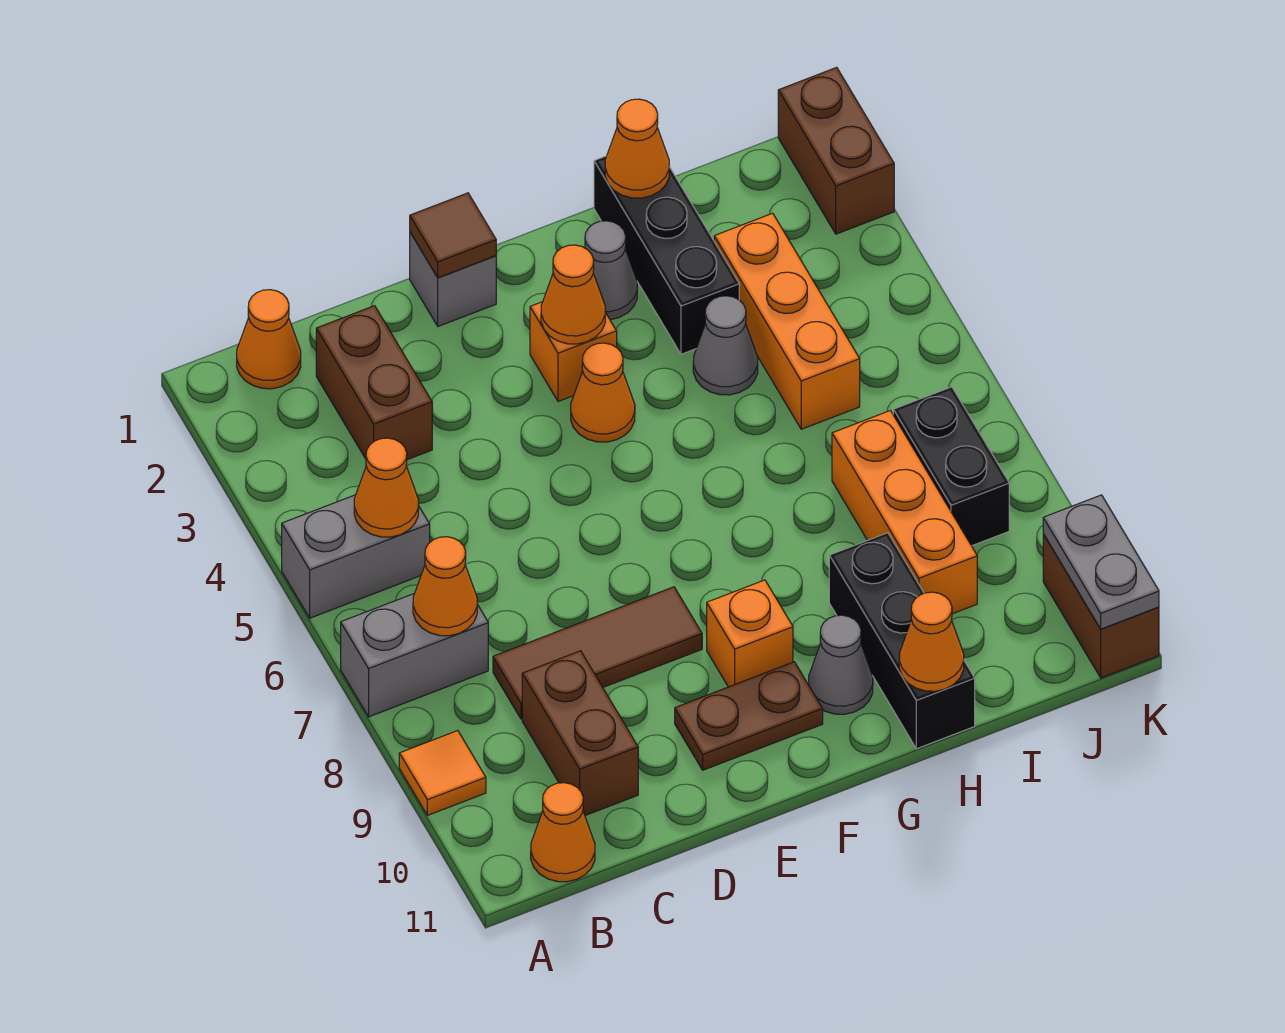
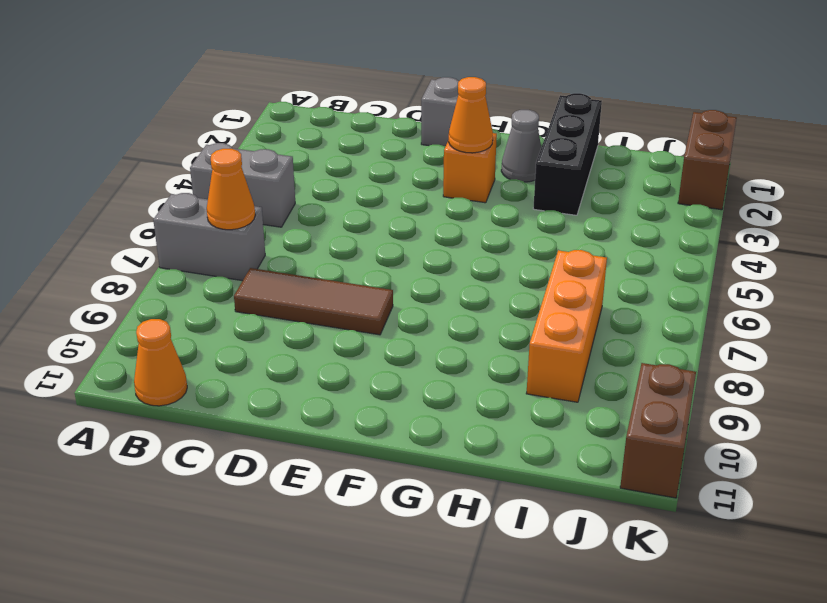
none -> orange 1x1 tile [399,731,486,815]
none -> orange 1x1 cone [237,290,301,389]
none -> brown 1x2 brick [316,306,432,460]
none -> brown 1x2 brick [522,651,638,815]

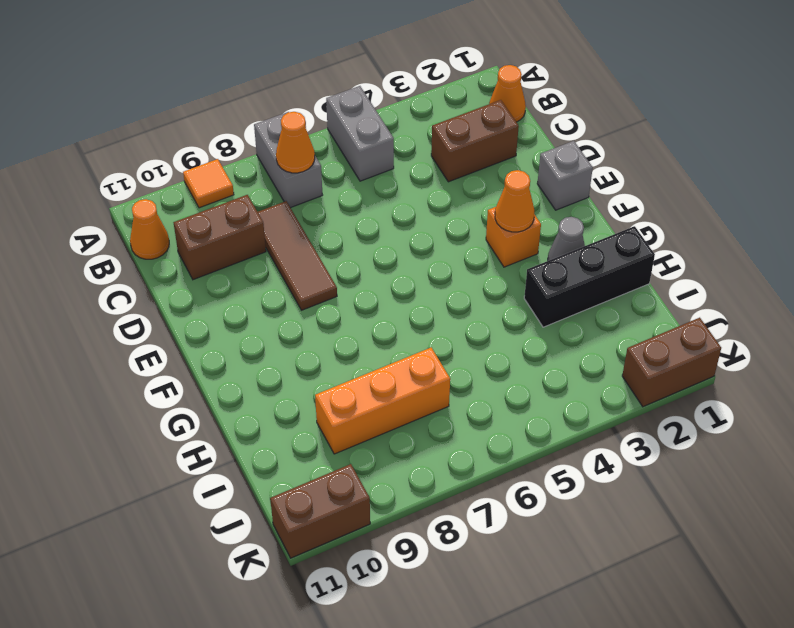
none -> brown 1x2 plate [675,662,823,770]
none -> orange 1x1 cone [571,343,635,442]
none -> orange 1x1 brick [707,580,793,687]
none -> grey 1x1 cone [809,615,873,714]

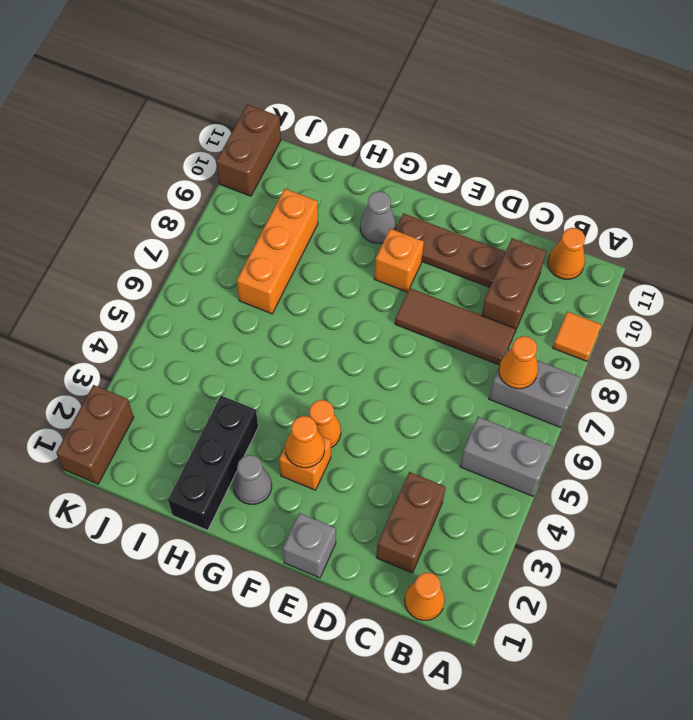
brown 1x3 plate [395,214,505,287] -> brown 1x2 plate [675,662,823,770]
none -> grey 1x1 cone [693,296,758,395]
none -> black 1x3 brick [829,533,975,749]
none -> orange 1x3 brick [714,213,860,429]
none -> black 1x2 brick [893,387,1009,546]

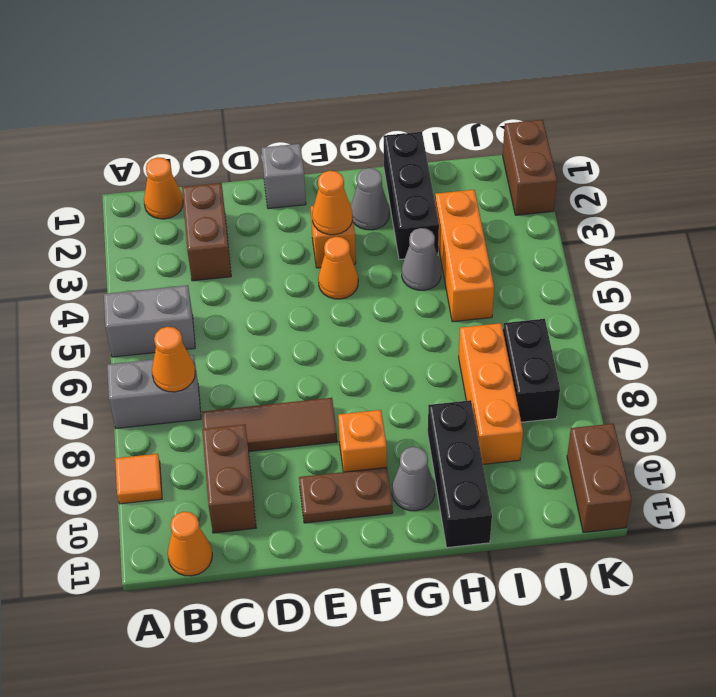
none -> orange 1x1 cone [354,438,419,537]
none -> brown 1x1 tile [410,193,496,278]
none -> orange 1x1 cone [605,99,669,198]
none -> orange 1x1 cone [899,592,964,691]

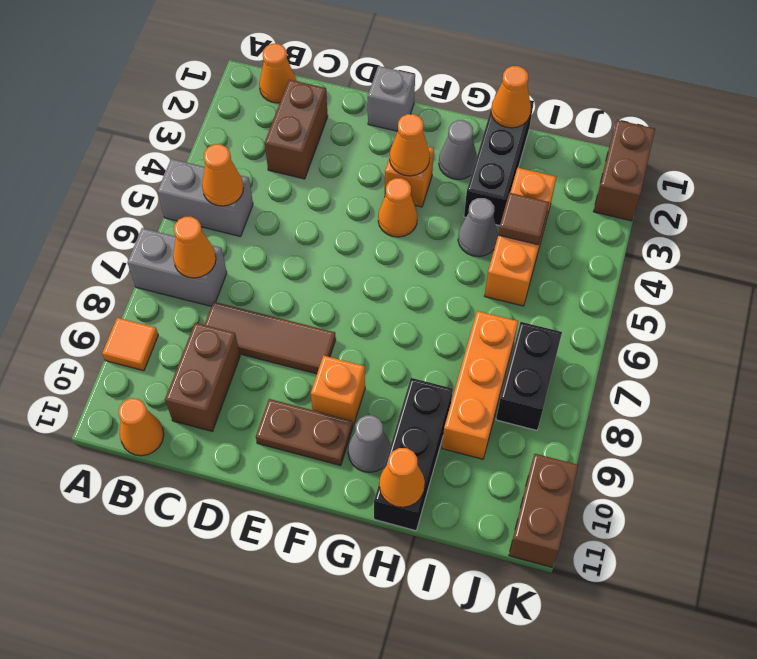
brown 1x1 tile [498,193,549,245] -> brown 1x1 tile moved to [410,193,496,278]
none -> grey 1x2 plate [1043,495,1159,629]

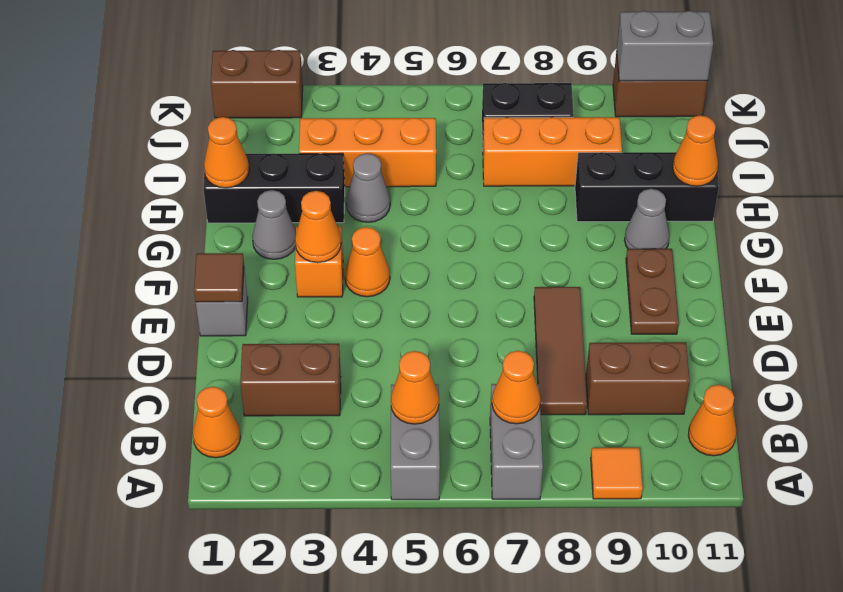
grey 1x2 brick [617,11,713,81] -> grey 1x2 plate [1043,495,1159,629]
none -> orange 1x1 brick [707,580,793,687]

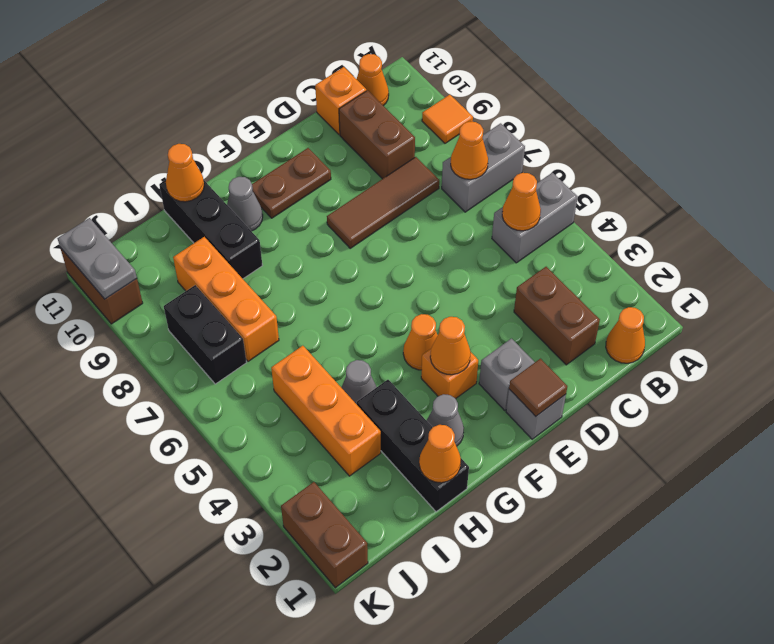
orange 1x1 brick [315,67,366,134] -> orange 1x1 brick moved to [707,580,793,687]
grey 1x1 brick [479,339,535,410] -> none

